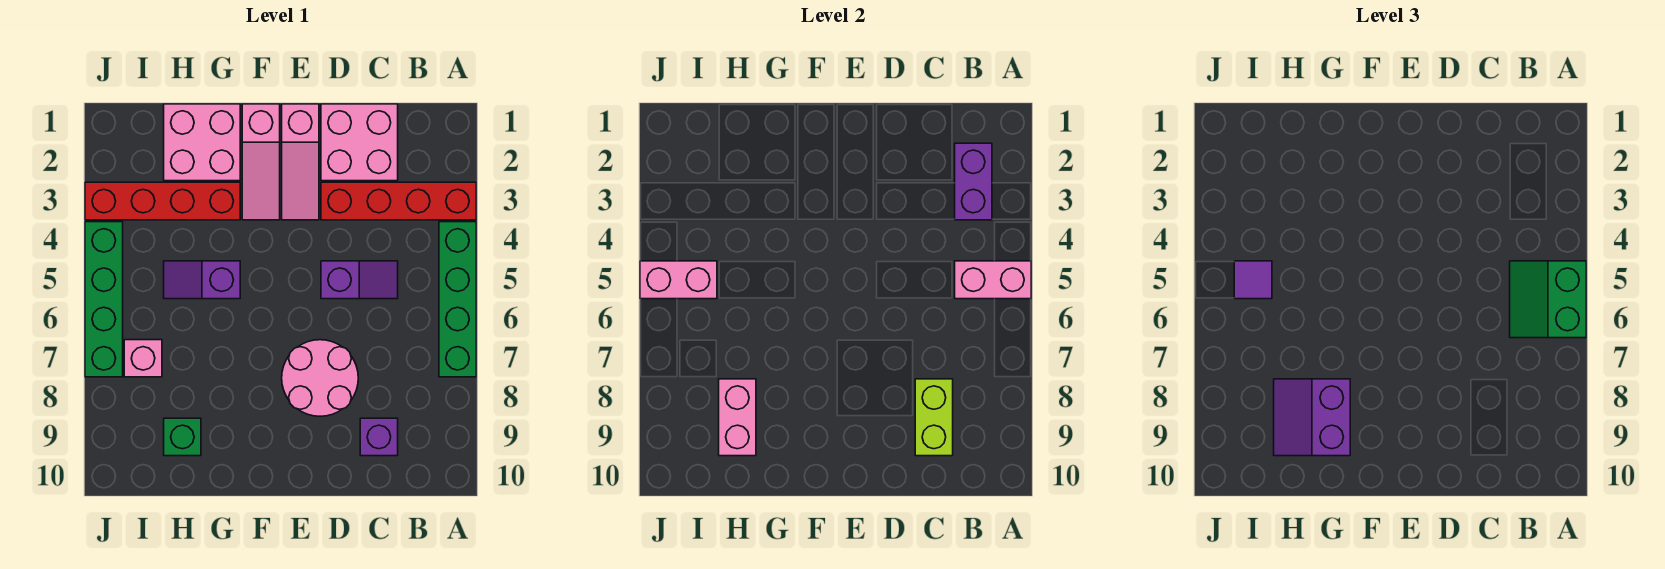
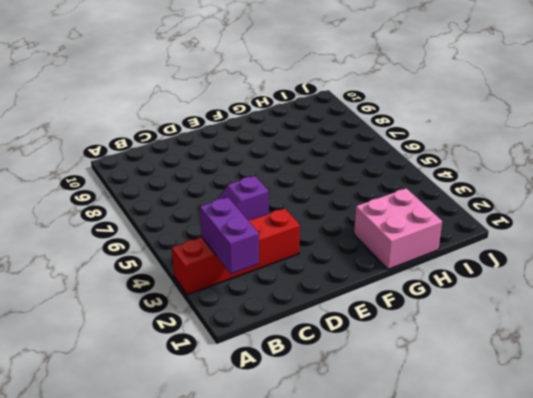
none -> green 1x4 brick [439,222,476,377]
none -> pink 2x2 brick [321,104,398,181]
none -> purple 1x1 brick [360,418,398,456]

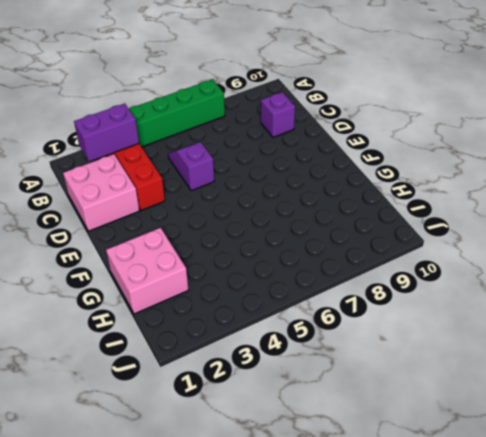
none -> pink 2x2 round brick [282,340,358,416]
none -> pink 1x3 slope [282,104,319,220]
none -> pink 1x3 slope [242,104,280,220]

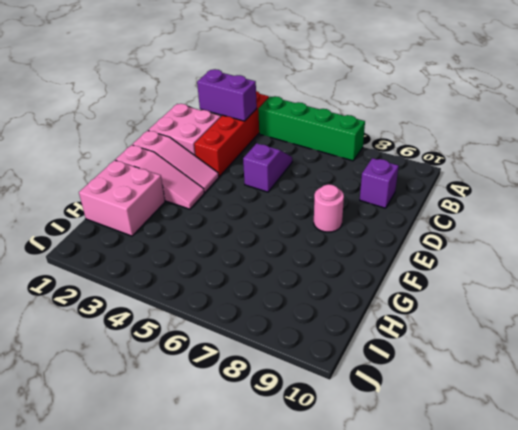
pink 1x1 round brick [314,184,344,232] -> pink 2x2 round brick [282,340,358,416]
none -> red 1x4 brick [85,182,240,220]
none -> purple 1x2 slope [164,261,240,299]
none -> green 1x1 brick [164,418,201,456]

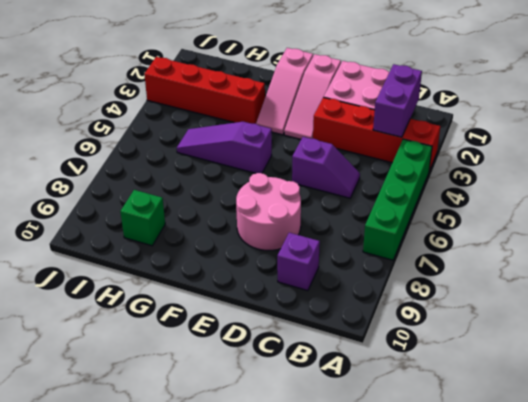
purple 1x3 slope [177,122,272,173] -> purple 1x2 slope [164,261,240,299]
none -> pink 2x2 brick [164,104,240,181]
none -> pink 1x1 brick [124,340,162,377]
none -> green 1x4 brick [85,222,123,377]

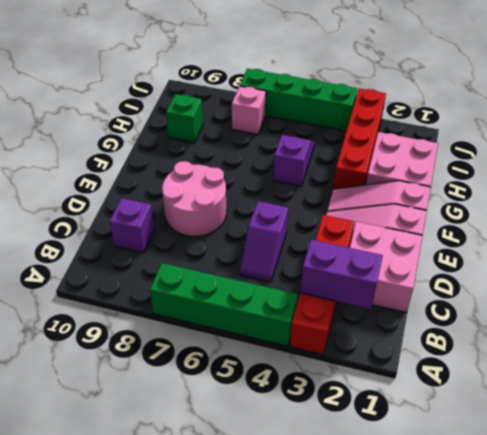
none -> pink 1x2 brick [955,261,1031,299]
none -> lime 1x2 brick [915,379,953,456]
none -> pink 1x2 brick [719,379,756,456]

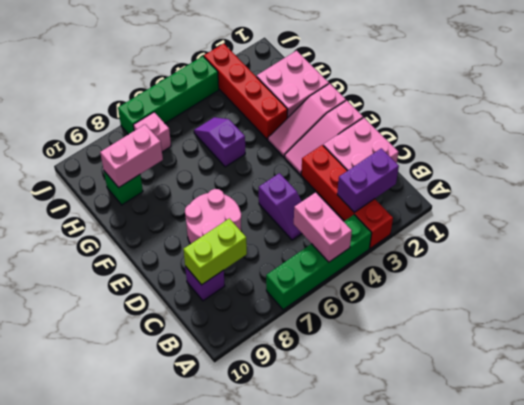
none -> pink 1x2 brick [640,261,717,299]
none -> green 2x2 slope [1510,261,1586,338]
none -> purple 2x2 slope [1274,379,1350,456]

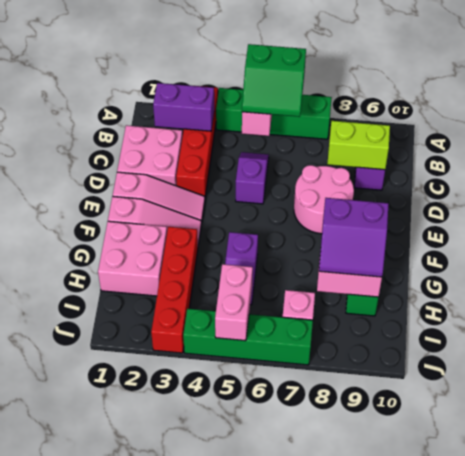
none -> purple 1x1 tile [1234,261,1272,299]

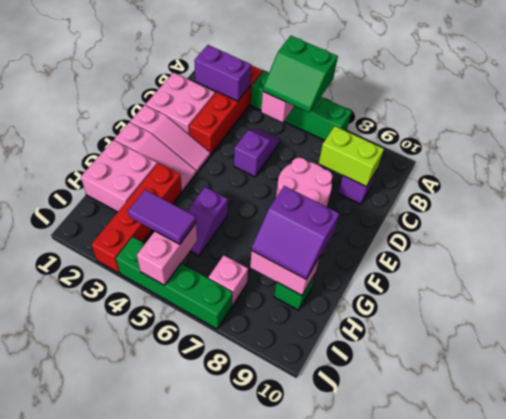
purple 1x2 tile [128,190,196,244] -> purple 1x1 tile [1234,261,1272,299]

